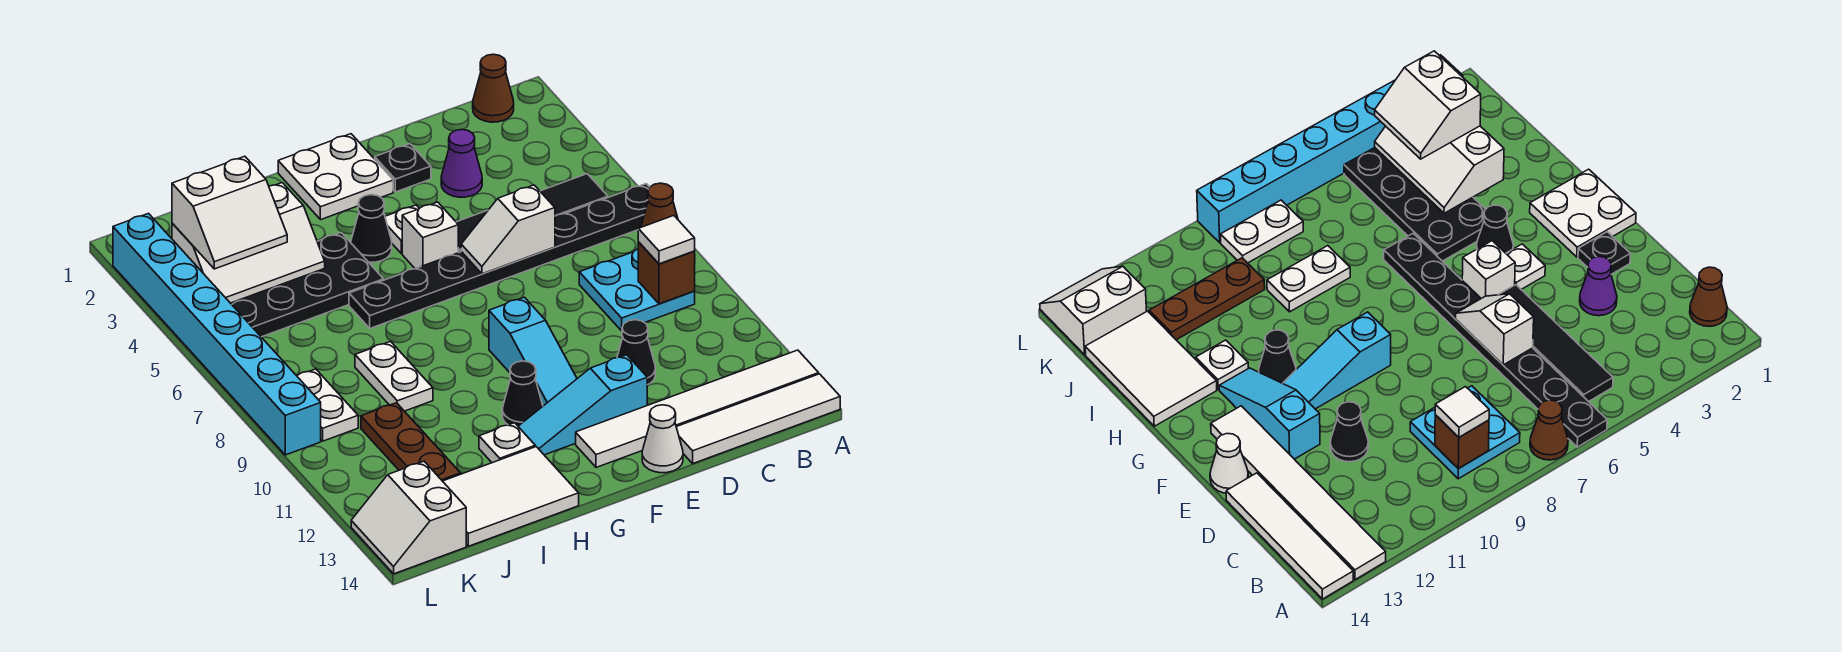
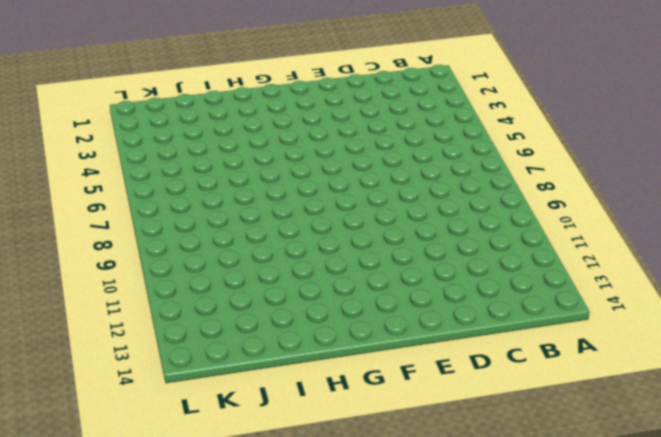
none -> black 1x8 plate [349,184,649,328]
none -> brown 1x1 cone [641,183,678,227]
none -> white 1x6 tile [576,350,819,467]
none -> white 1x4 tile [676,374,840,463]

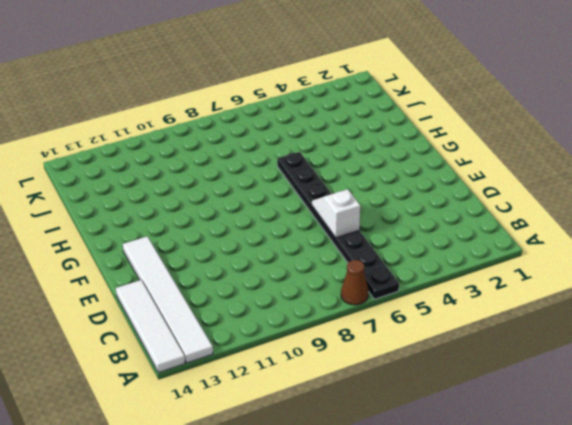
none -> brown 1x1 cone [473,54,514,122]
none -> black 1x4 tile [456,174,608,253]
none -> cyan 2x2 plate [579,249,695,331]
none -> purple 1x1 cone [441,129,482,197]

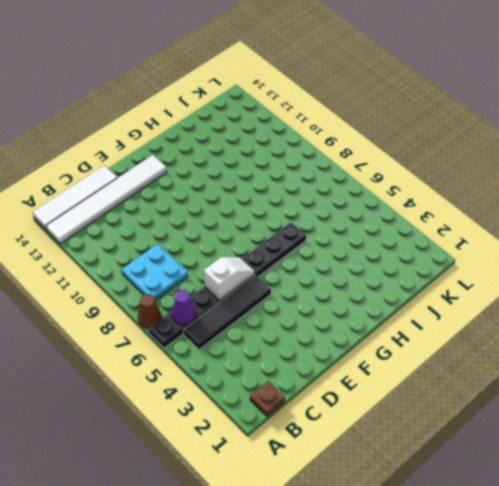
brown 1x1 plate [250,381,285,416] -> brown 1x1 cone [473,54,514,122]
purple 1x1 cone [172,290,195,325] -> purple 1x1 cone moved to [441,129,482,197]
none -> black 1x1 cone [617,320,655,385]
none -> black 1x1 plate [375,144,431,192]
none -> cyan 1x3 slope [518,355,647,455]
none -> white 1x1 cone [642,405,683,473]

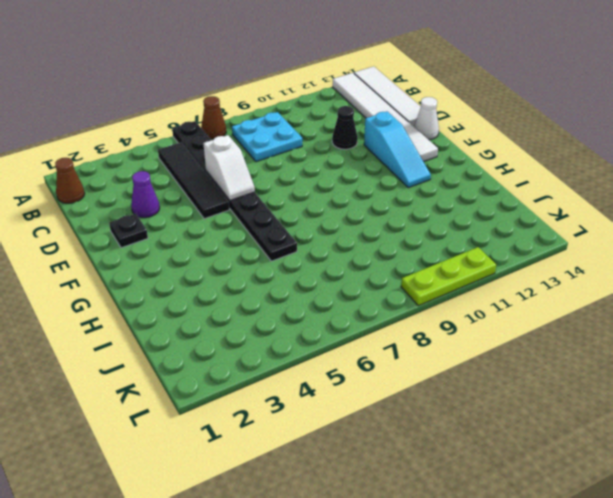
lime 1x3 plate [401,247,496,306] -> cyan 1x8 brick [113,213,321,455]
none -> white 2x2 plate [278,134,393,220]
none -> white 1x1 plate [385,205,419,253]
none -> white 1x1 brick [402,202,458,269]
none -> cyan 1x3 slope [489,297,577,406]

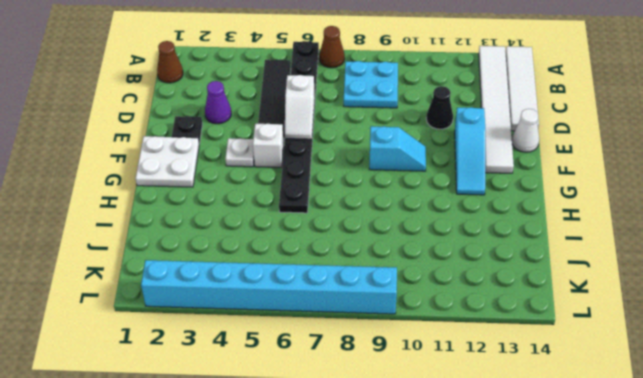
cyan 1x2 slope [369,126,426,171] -> cyan 1x3 slope [489,297,577,406]
none -> black 1x1 cone [351,195,392,262]
none -> black 1x1 cone [502,361,543,426]
none -> black 2x4 plate [231,233,384,337]
none -> white 1x1 plate [479,423,535,463]

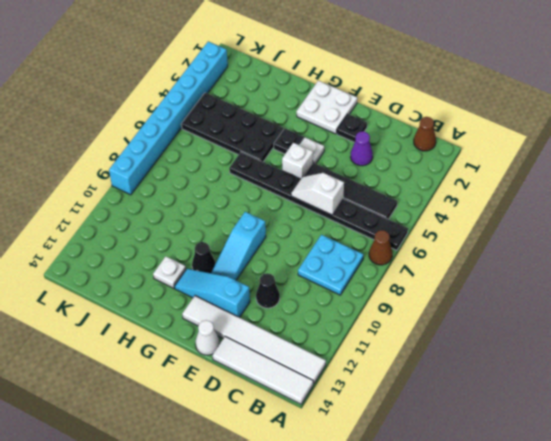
black 1x1 plate [274,128,304,154] -> black 1x1 cone [351,195,392,262]
none -> white 2x3 tile [443,447,579,546]
none -> white 1x2 plate [355,342,433,411]
none -> brown 1x3 plate [361,403,461,481]
none -> white 1x2 plate [297,369,358,441]

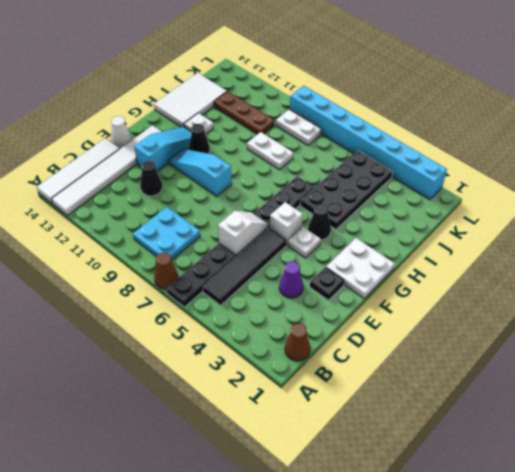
none -> white 2x2 slope [351,461,466,574]
none -> brown 1x1 brick [638,242,695,304]
none -> white 2x3 slope [172,183,325,303]
none -> white 1x1 tile [638,216,695,264]

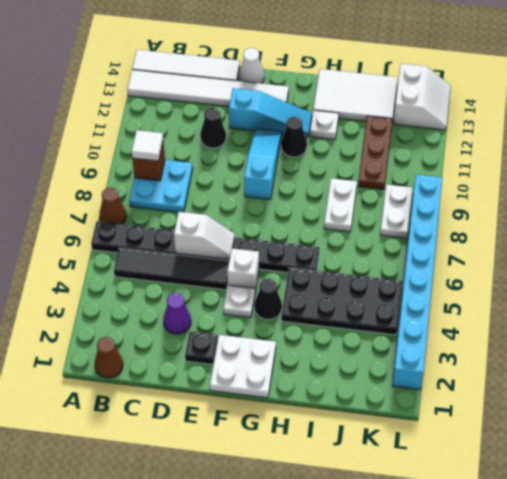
none -> white 2x3 slope [172,183,325,303]
none -> white 2x2 slope [172,156,287,269]

